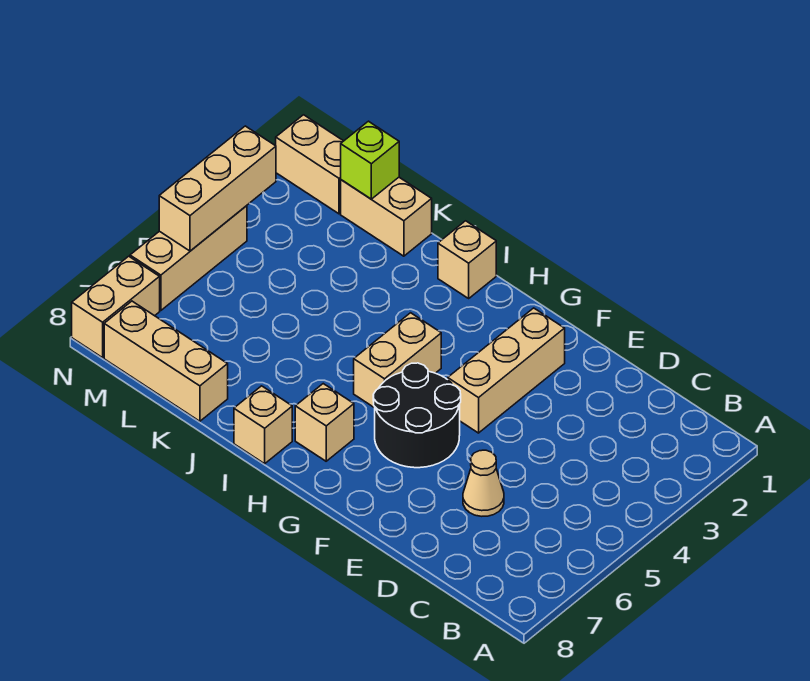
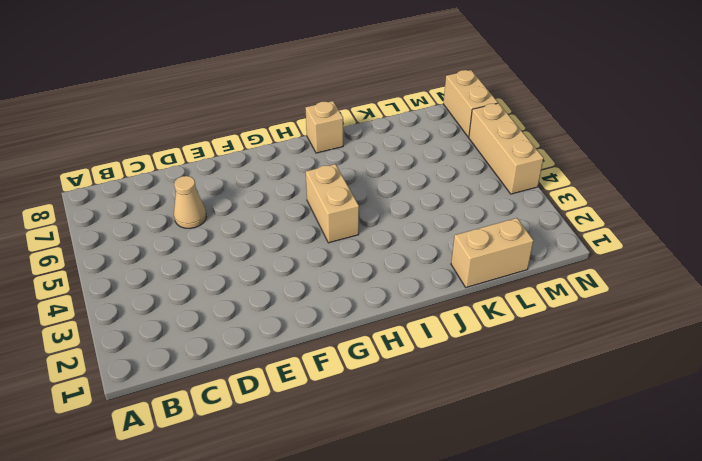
none -> tan 1x3 brick [448,308,565,433]
none -> black 2x2 round brick [373,363,461,468]
none -> tan 1x1 brick [295,384,354,461]

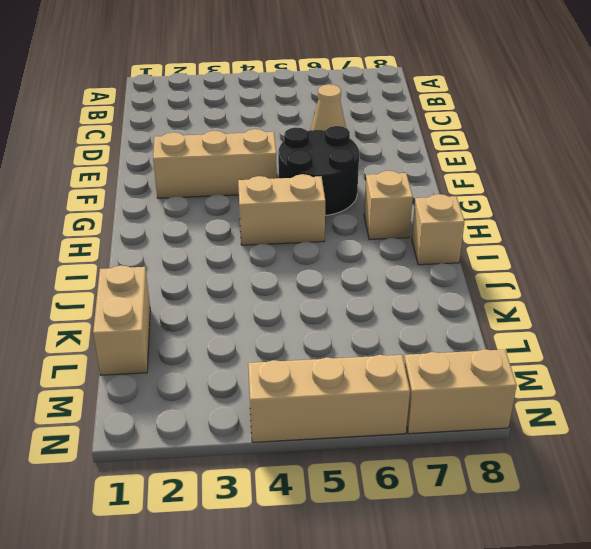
none -> tan 1x1 brick [438,221,496,298]
none -> tan 1x3 brick [104,301,228,421]
none -> tan 1x2 brick [276,115,343,214]

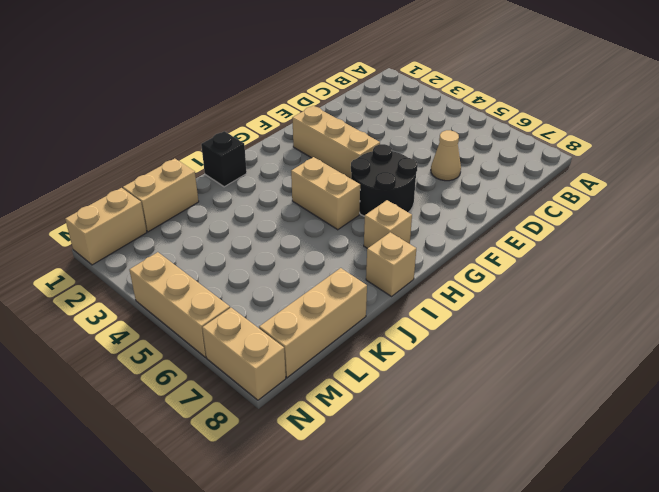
black 1x1 brick [201,131,247,187] -> tan 1x1 brick [438,221,496,298]
none -> lime 1x1 brick [341,121,399,199]
none -> tan 1x3 brick [159,126,276,251]

